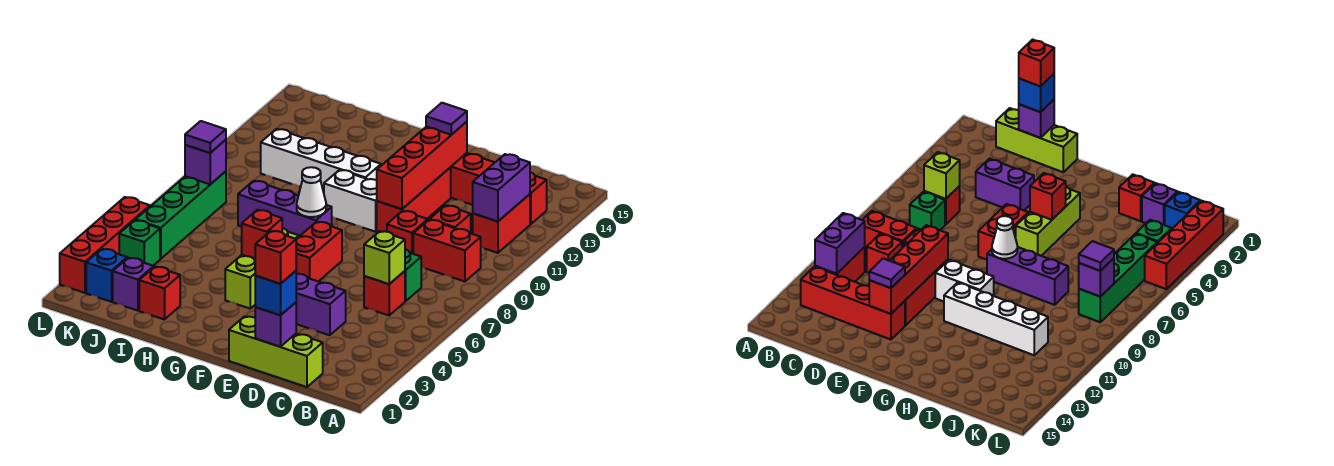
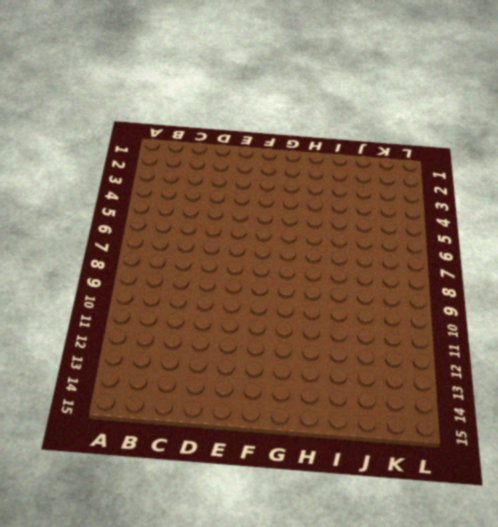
none -> red 1x2 brick [413,220,481,281]
none -> red 1x2 brick [473,194,530,253]
none -> red 1x4 brick [450,153,547,224]
none -> lime 1x3 brick [229,316,323,387]

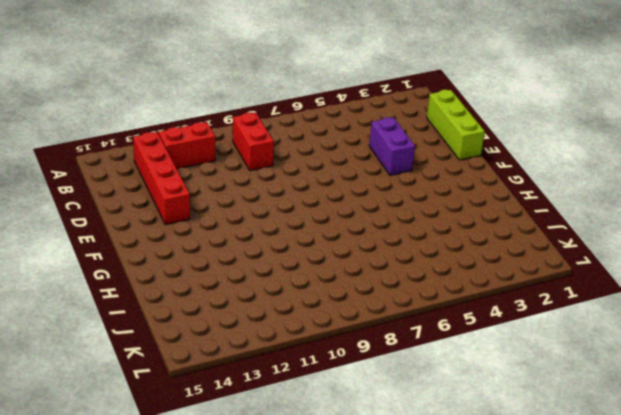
none -> red 1x1 brick [364,271,405,315]
none -> green 1x1 brick [405,249,421,301]
none -> red 1x1 brick [430,205,471,233]
none -> red 1x1 brick [387,211,428,254]

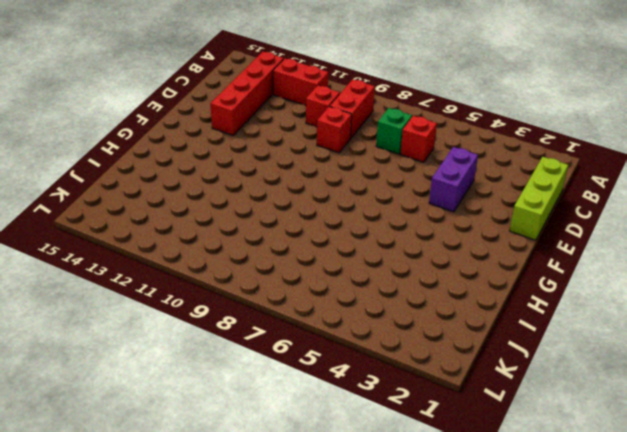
none -> red 1x3 brick [377,168,451,233]
none -> red 1x2 brick [296,222,342,281]
none -> white 1x2 brick [324,170,377,232]
none -> lime 1x3 brick [225,228,299,309]

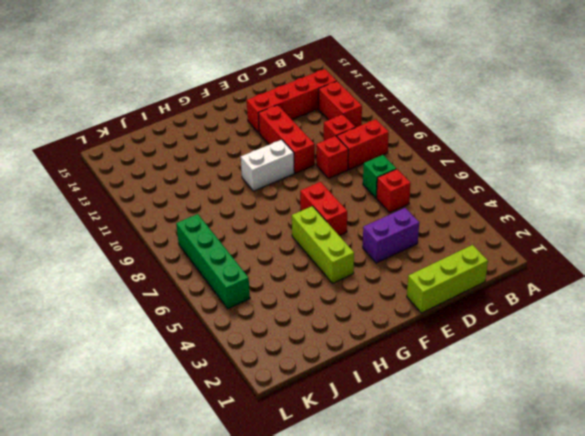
none -> purple 1x3 brick [238,181,332,236]
none -> white 1x4 brick [261,129,381,192]
none -> red 1x1 brick [139,267,180,320]
none -> purple 1x1 brick [113,258,154,311]

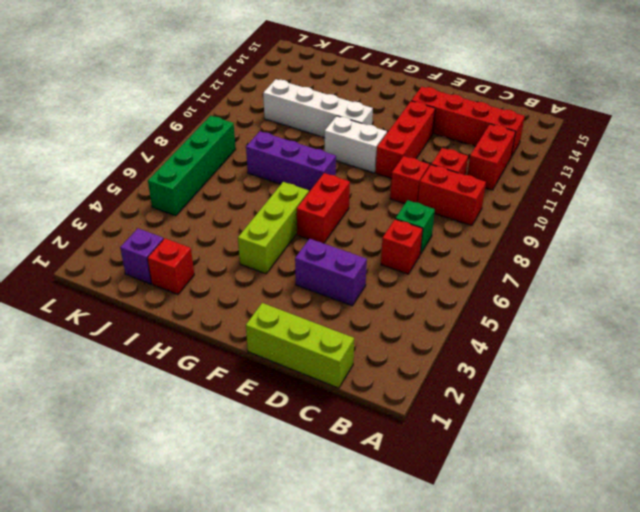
none -> blue 1x1 brick [86,249,127,302]
none -> green 1x1 brick [119,220,160,266]
none -> red 1x4 brick [60,197,150,293]
none -> purple 1x2 brick [473,154,530,222]

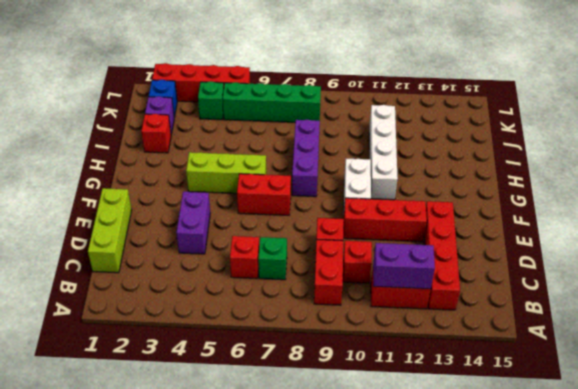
none -> lime 1x1 brick [364,231,405,284]
none -> purple 1x1 brick [255,302,296,347]
none -> red 1x4 brick [377,122,467,209]
none -> red 1x1 brick [242,210,282,259]

